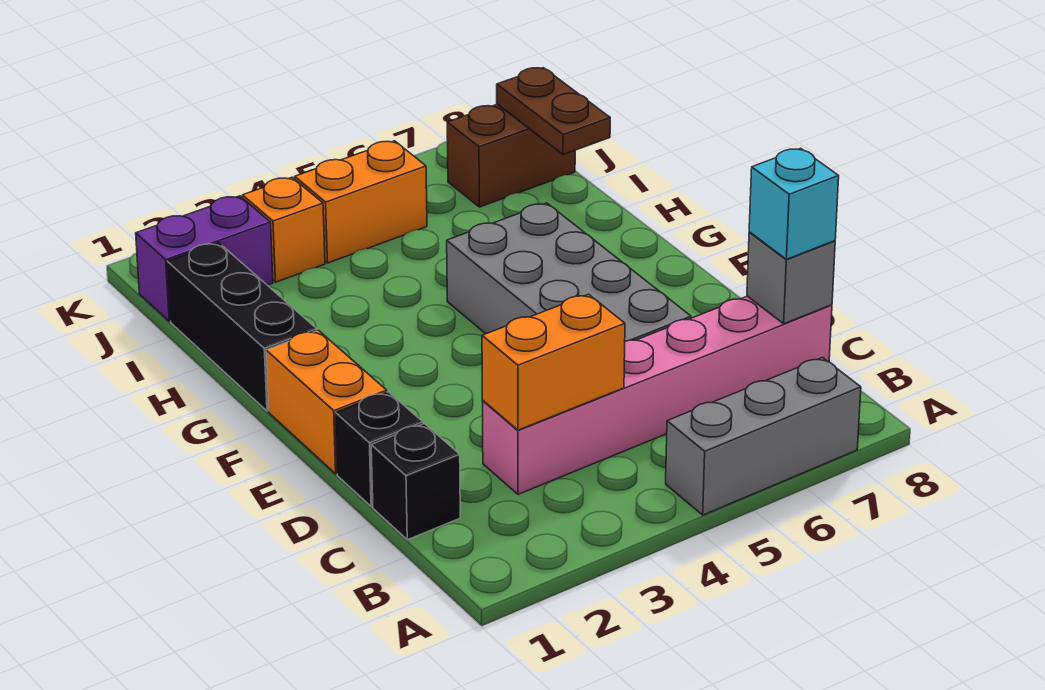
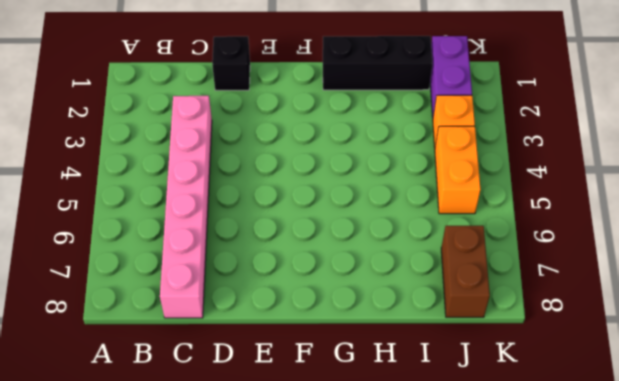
none -> grey 1x3 brick [666,358,861,515]
none -> black 1x1 brick [371,424,460,540]
none -> grey 2x4 brick [447,203,691,341]

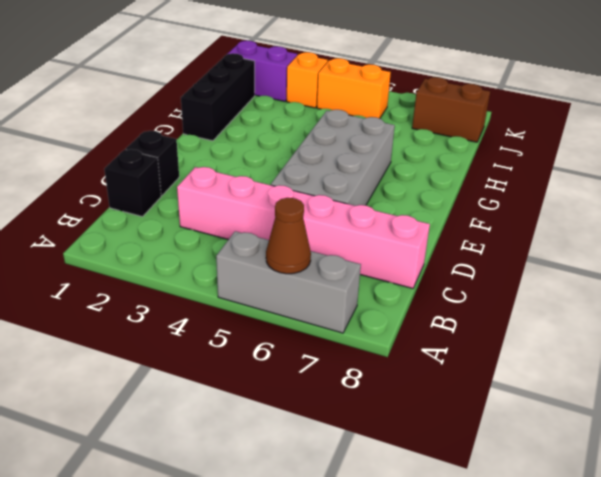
brown 1x1 cone [266,198,311,274] -> none
none -> orange 1x2 brick [266,330,387,474]
none -> orange 1x2 brick [482,294,625,430]
none -> grey 1x1 brick [747,232,835,324]

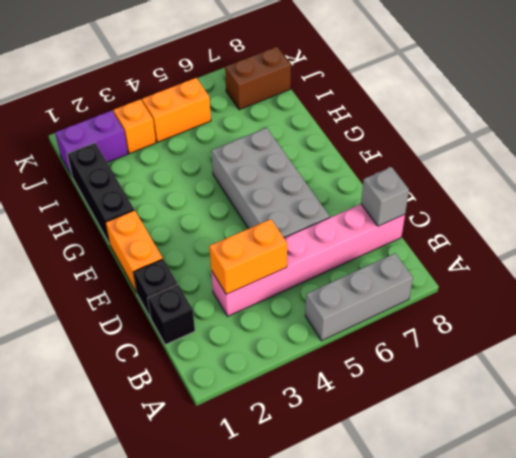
none -> brown 1x2 plate [497,68,610,155]
none -> cyan 1x1 brick [749,148,839,259]

